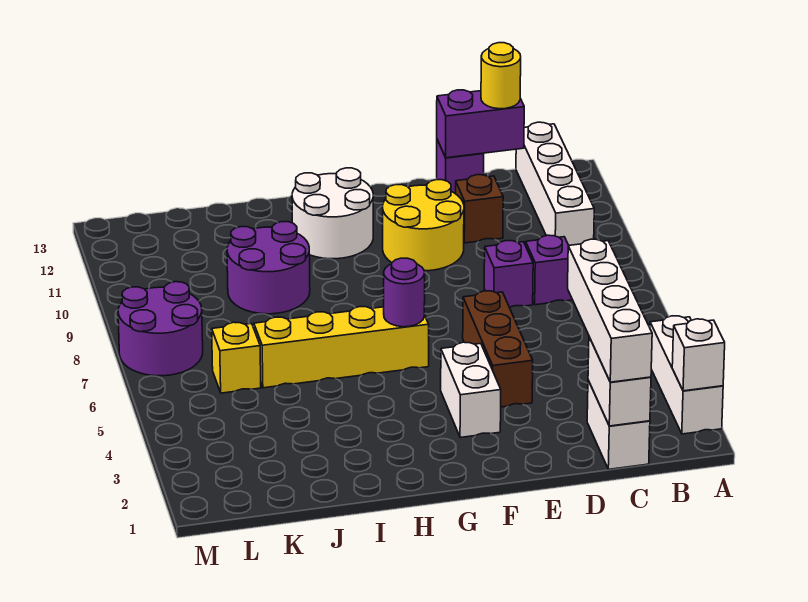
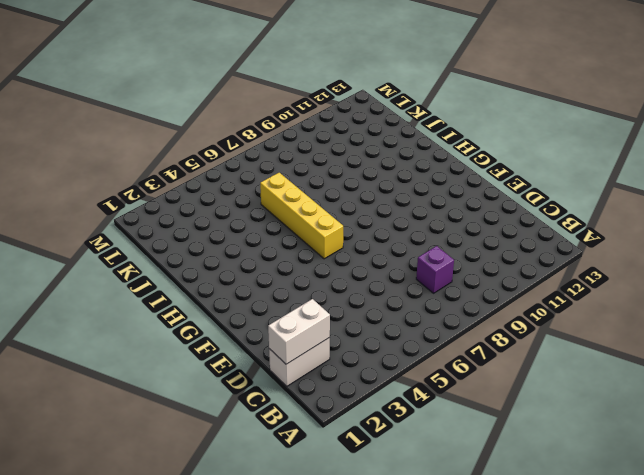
none -> white 1x3 brick [650,316,723,434]
none -> white 1x4 brick [516,122,594,245]
none -> purple 1x1 brick [484,241,533,307]

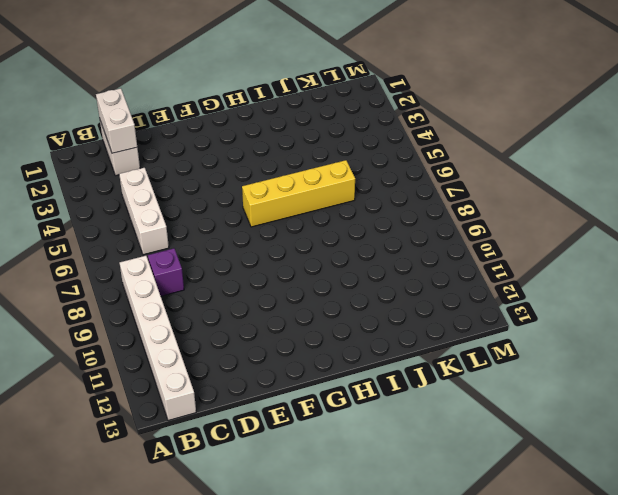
white 1x6 brick [120,256,196,421] -> white 1x4 brick [516,122,594,245]
white 1x3 brick [119,168,169,255] -> white 1x3 brick moved to [650,316,723,434]
none -> purple 1x1 brick [484,241,533,307]
none -> brown 1x1 brick [455,175,503,243]
none -> purple 1x1 brick [437,140,484,193]

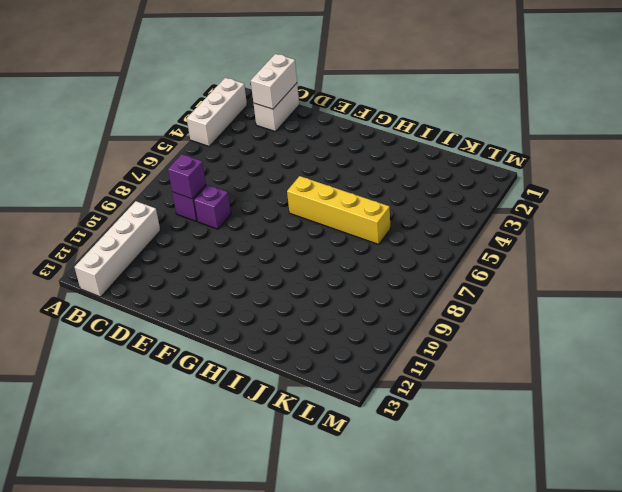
purple 1x1 brick [168,154,206,199] -> purple 1x1 brick moved to [437,140,484,193]
none -> brown 1x1 brick [455,175,503,243]
none -> brown 1x3 brick [463,291,533,407]
none -> yellow 2x2 round brick [383,180,464,271]

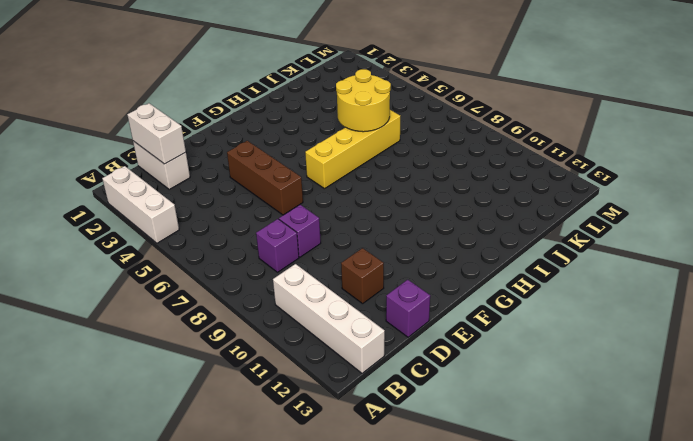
yellow 2x2 round brick [336,69,391,132] -> yellow 2x2 round brick moved to [383,180,464,271]
none -> white 1x2 brick [441,342,501,438]
none -> white 2x2 round brick [292,168,373,259]
none -> purple 2x2 round brick [227,222,310,314]

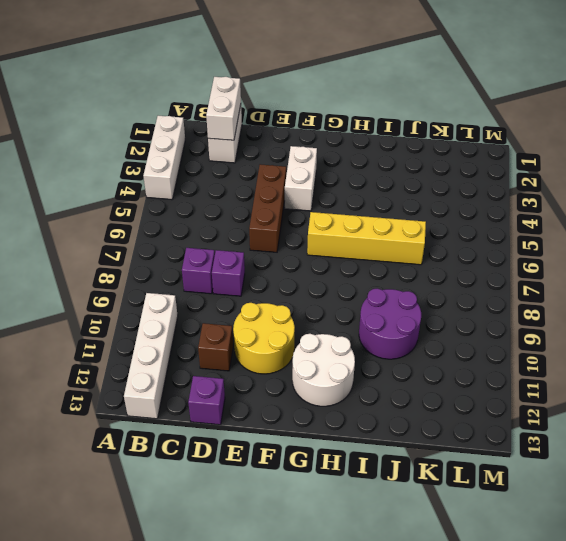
none -> yellow 1x1 brick [212,322,261,393]
none -> purple 2x2 round brick [118,282,203,376]
none -> white 1x1 brick [672,319,725,391]

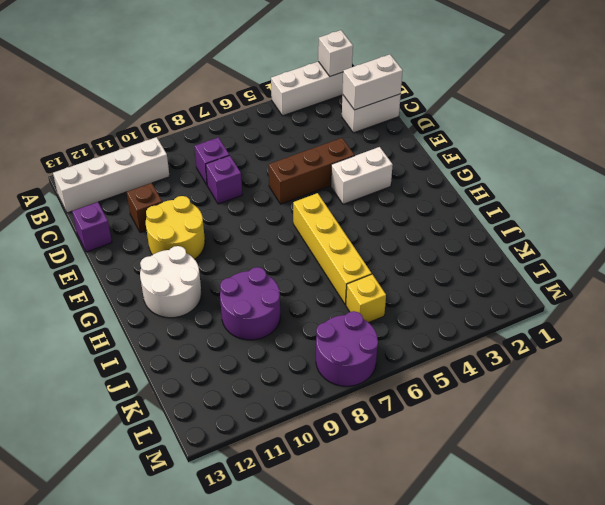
none -> purple 1x2 brick [437,90,524,158]
none -> purple 1x1 round brick [384,258,425,327]
none -> white 1x4 brick [568,239,652,382]

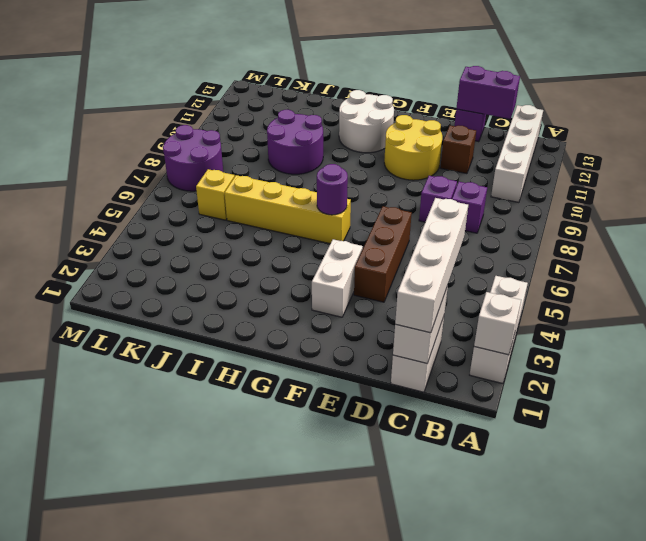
none -> yellow 1x1 round brick [481,43,521,109]

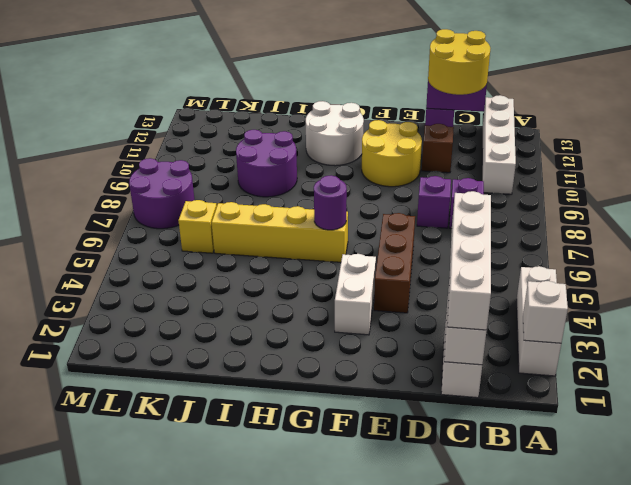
yellow 2x2 round brick [428,29,490,95] -> yellow 1x1 round brick [481,43,521,109]

